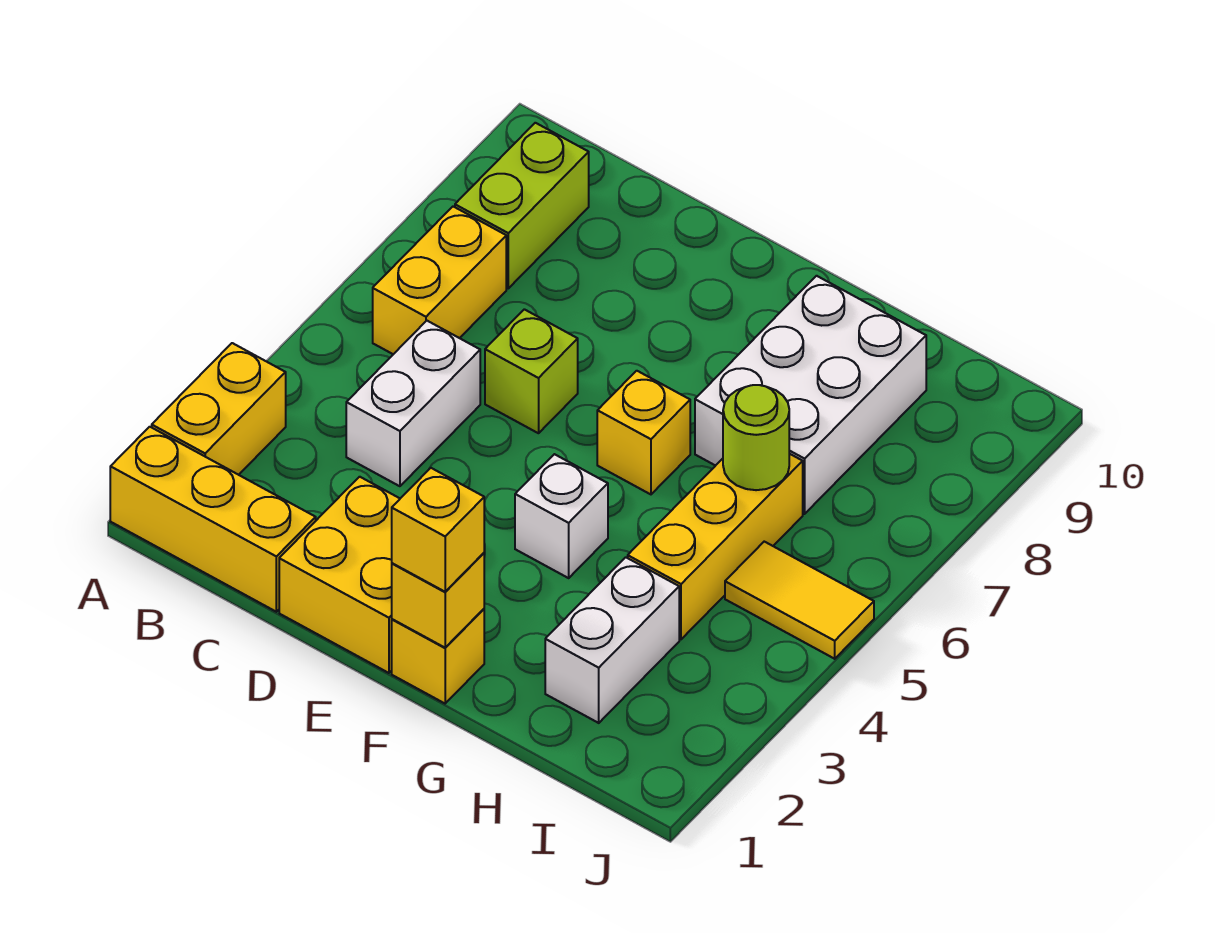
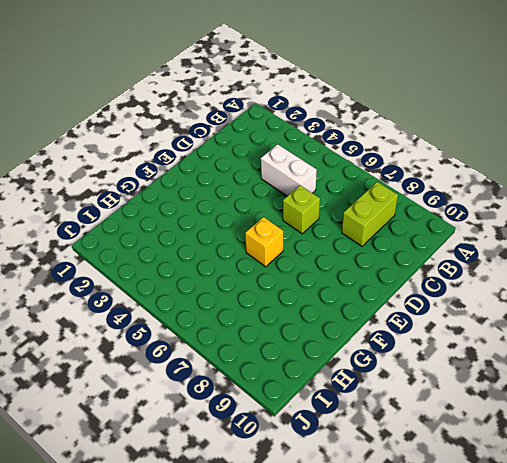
lime 1x2 brick [342,182,398,246] -> lime 1x2 brick turned to [455,123,589,288]
none -> yellow 1x3 brick [110,427,316,612]
none -> yellow 1x2 brick [152,343,286,475]
none -> yellow 1x2 brick [373,207,506,354]

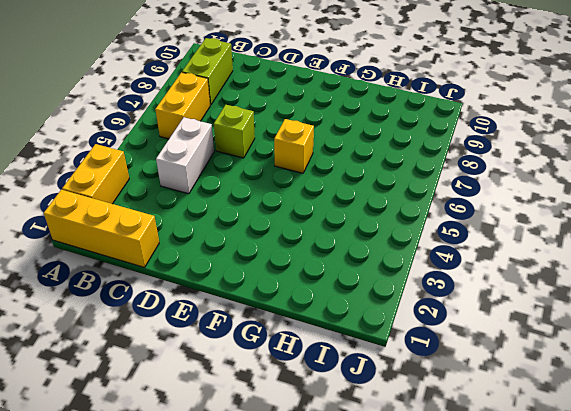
none -> yellow 2x2 brick [279,477,400,673]
none -> yellow 1x1 brick [392,609,484,703]
none -> white 1x1 brick [515,454,608,578]

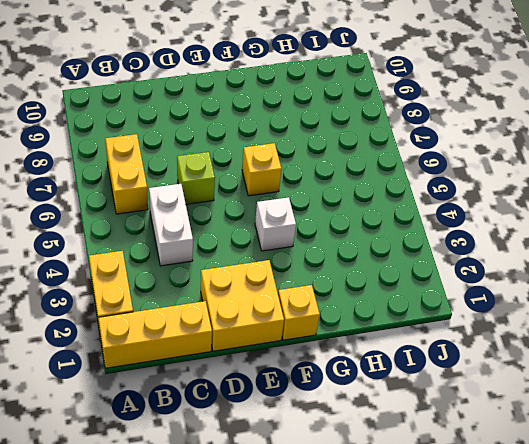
none -> lime 1x2 brick [455,123,589,288]
none -> white 2x3 brick [695,276,926,514]
none -> white 1x2 brick [545,557,679,723]

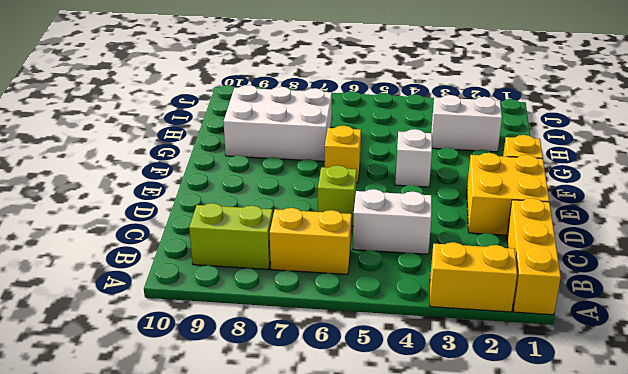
none -> yellow 1x3 brick [628,454,803,639]
none -> yellow 1x2 tile [725,542,874,659]
none -> yellow 1x1 brick [392,553,484,648]

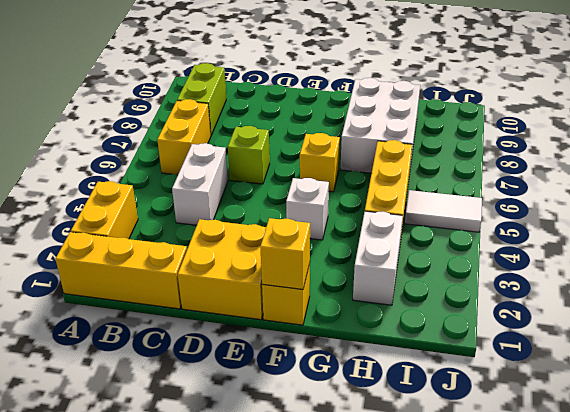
white 1x2 tile [405,190,482,232] -> yellow 1x2 tile [725,542,874,659]
none -> lime 1x1 round brick [723,385,789,490]
none -> yellow 1x1 brick [392,468,484,592]

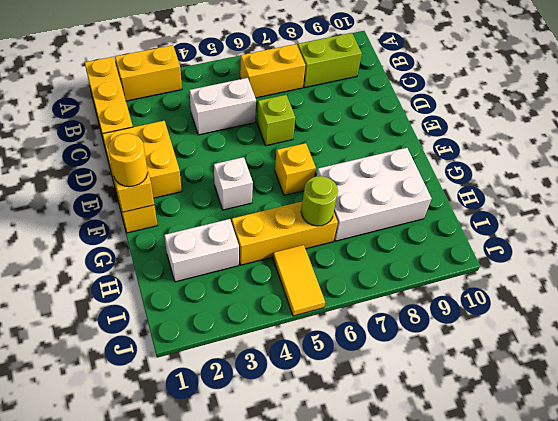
yellow 1x1 round brick [108,133,147,187] -> yellow 1x1 brick [392,468,484,592]

